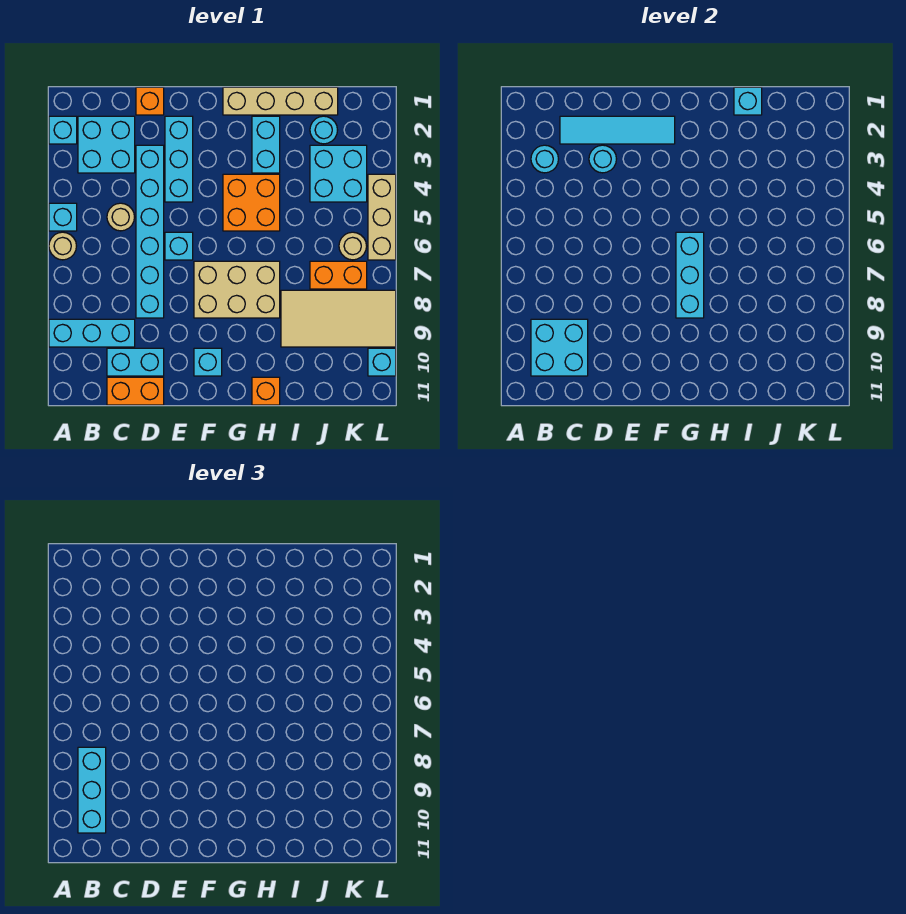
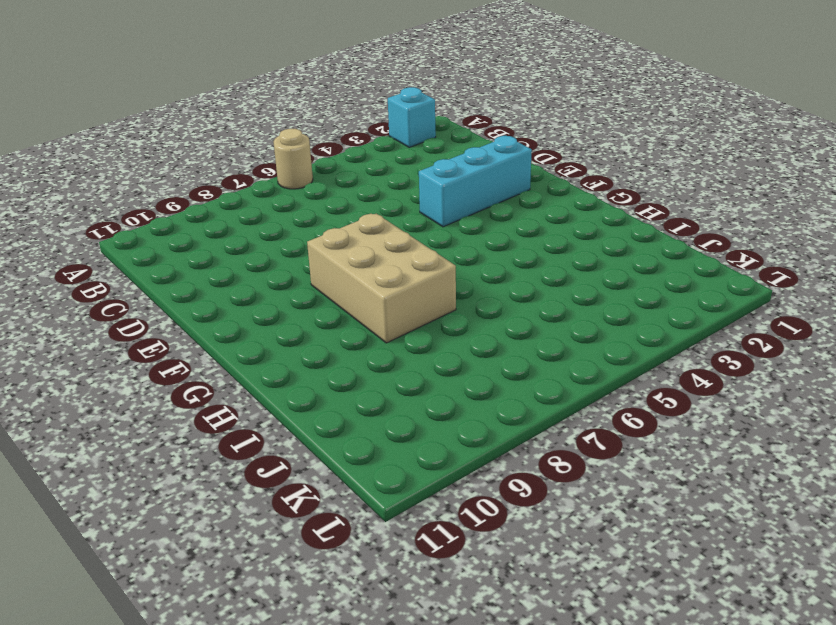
none -> cyan 1x1 brick [49,203,77,231]
none -> cyan 1x3 brick [49,319,135,347]
none -> cyan 2x2 brick [78,116,135,173]
none -> tan 1x1 round brick [107,203,134,231]

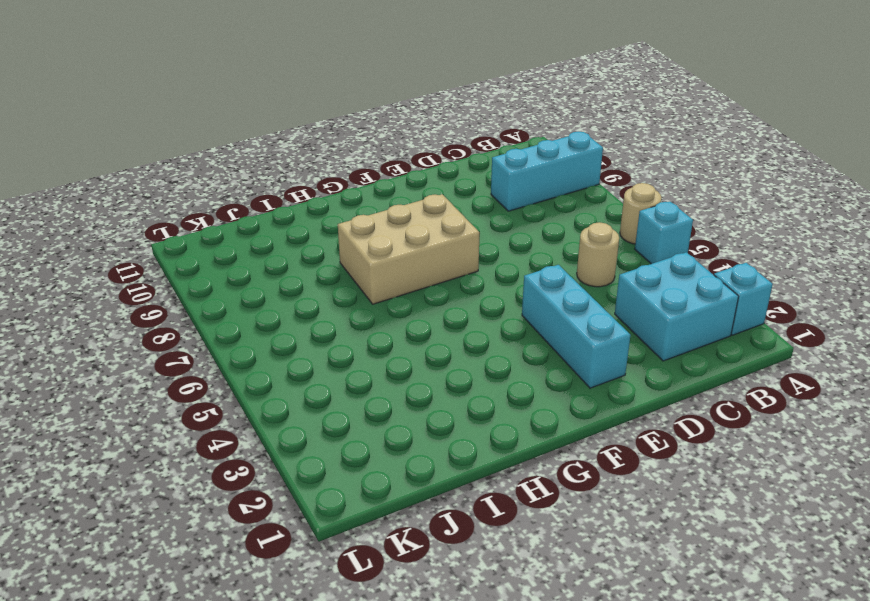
none -> cyan 1x2 brick [107,348,164,376]
none -> orange 1x2 brick [107,377,164,405]
none -> orange 1x1 brick [136,87,164,115]
none -> cyan 1x6 brick [136,145,164,318]

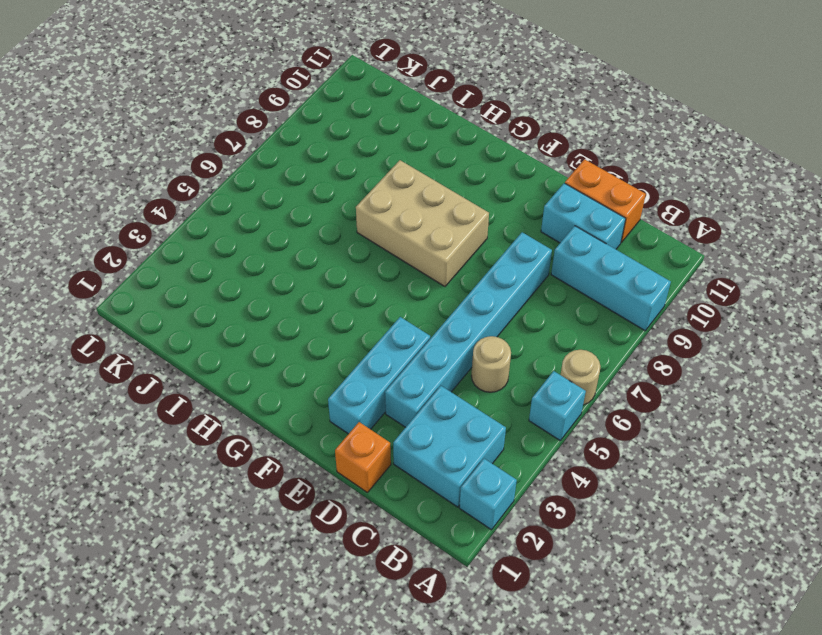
none -> cyan 1x1 brick [165,232,193,260]
none -> cyan 1x1 brick [194,348,222,376]
none -> tan 1x4 brick [223,87,338,115]
none -> orange 2x2 brick [223,174,280,231]

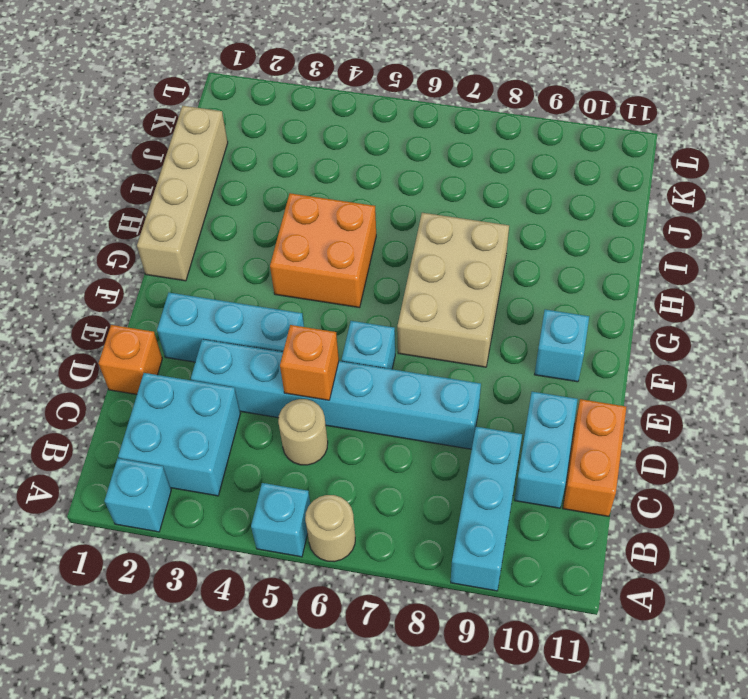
orange 1x1 brick [280,325,339,400] -> orange 1x1 brick moved to [252,377,280,405]
none -> cyan 1x2 brick [252,116,280,173]
none -> tan 2x4 tile [281,290,396,347]
none -> cyan 1x1 round brick [310,116,337,144]
none -> cyan 2x2 brick [310,145,367,202]

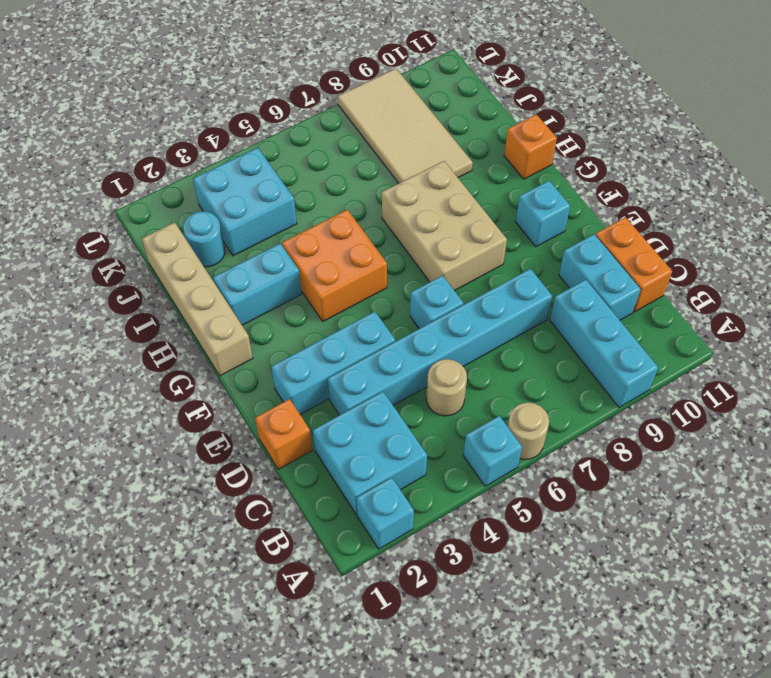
none -> orange 1x2 brick [310,261,367,289]
none -> tan 1x1 round brick [339,232,367,260]
none -> tan 1x3 brick [368,174,396,260]
none -> cyan 1x1 brick [368,348,396,376]

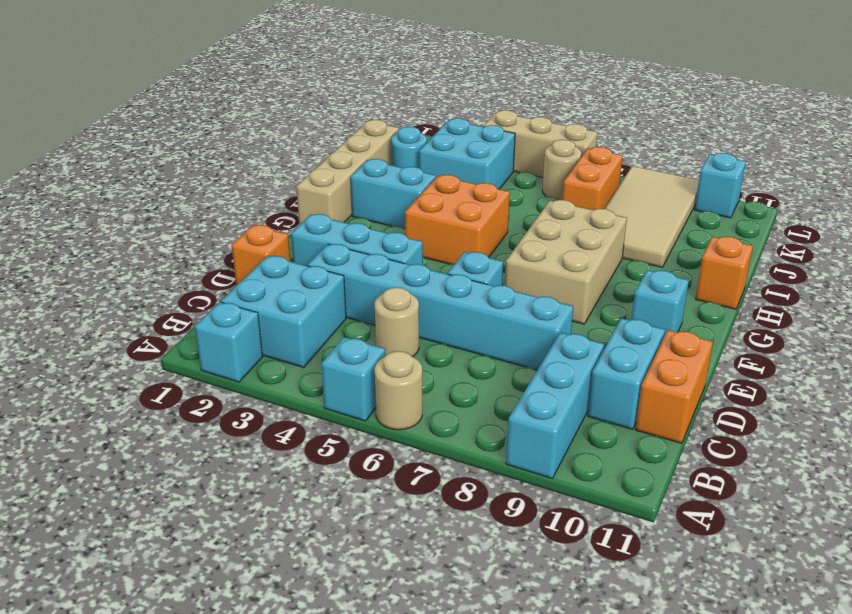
none -> cyan 1x1 round brick [531,145,558,173]
none -> cyan 2x2 brick [531,319,588,376]
none -> cyan 1x4 tile [560,116,675,144]
none -> cyan 1x1 round brick [589,145,616,173]

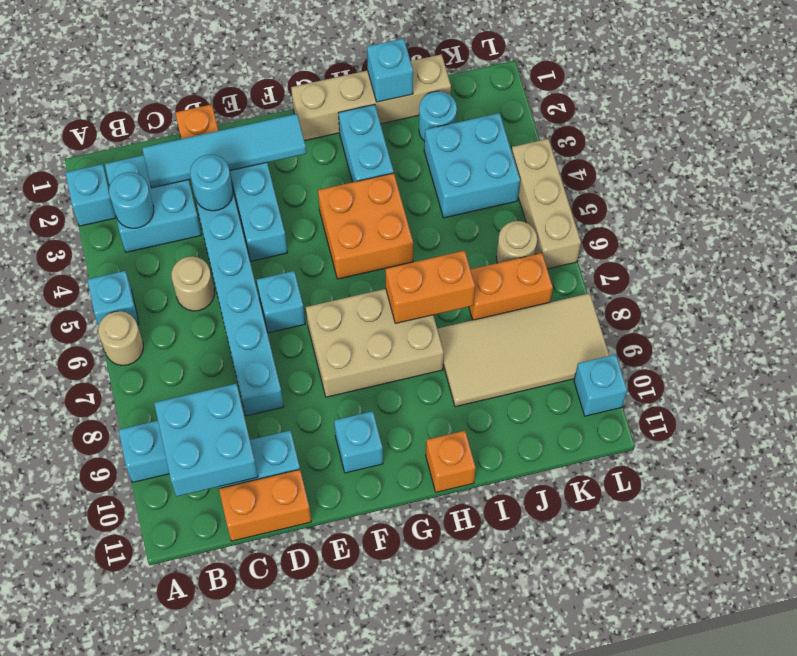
orange 1x2 brick [386,251,475,323] -> none
none -> cyan 1x3 brick [676,232,704,318]
none -> cyan 1x3 brick [78,747,106,833]

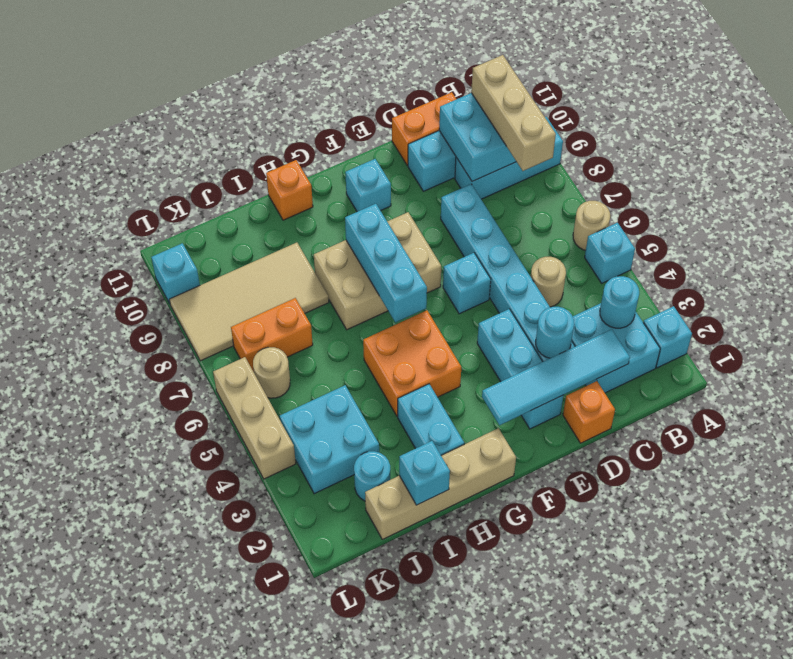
tan 1x3 brick [471,55,556,171] -> cyan 1x3 brick [78,747,106,833]

